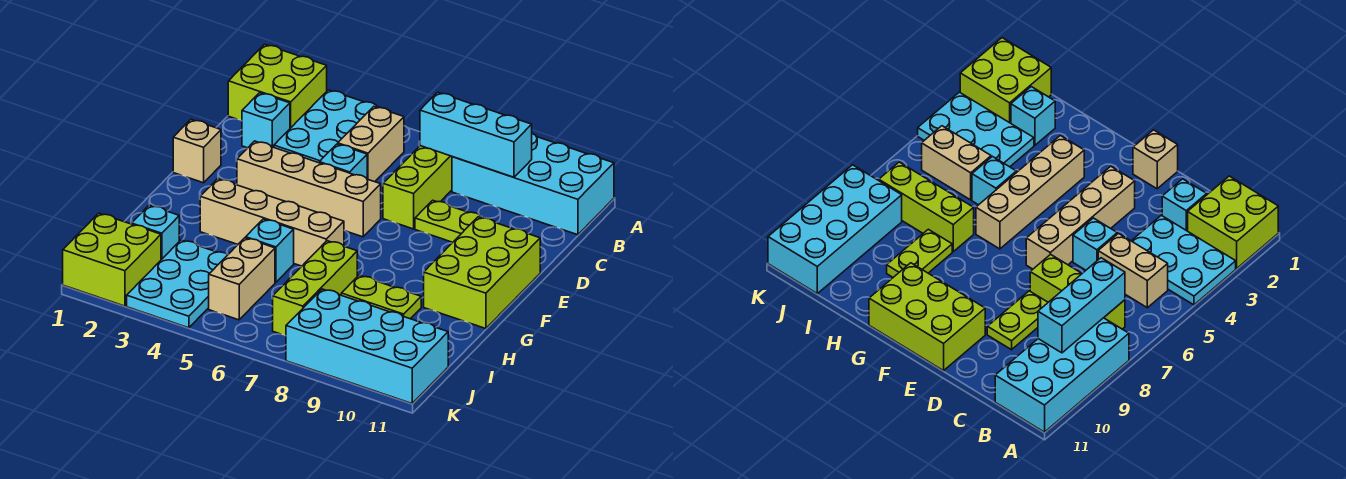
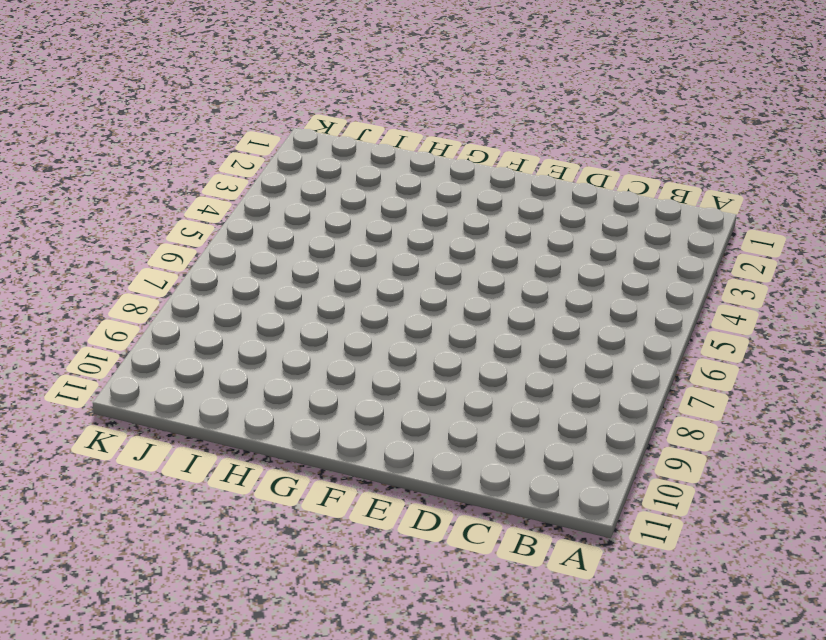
none -> lime 2x2 brick [228,44,327,128]
none -> cyan 2x3 plate [274,90,391,163]
none -> cyan 2x4 brick [452,134,614,235]

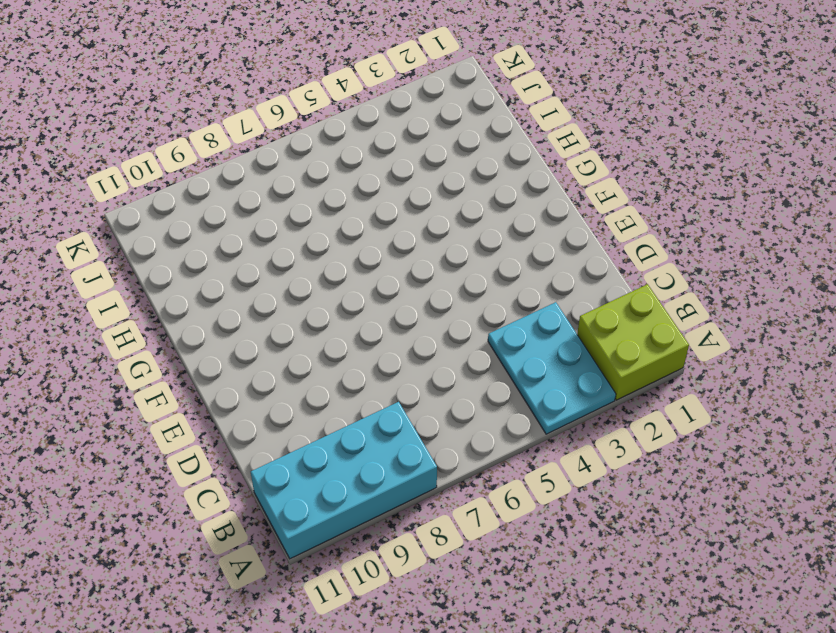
none -> tan 1x2 brick [338,107,404,182]
none -> lime 1x3 brick [383,146,452,229]
none -> cyan 1x1 brick [242,93,290,148]

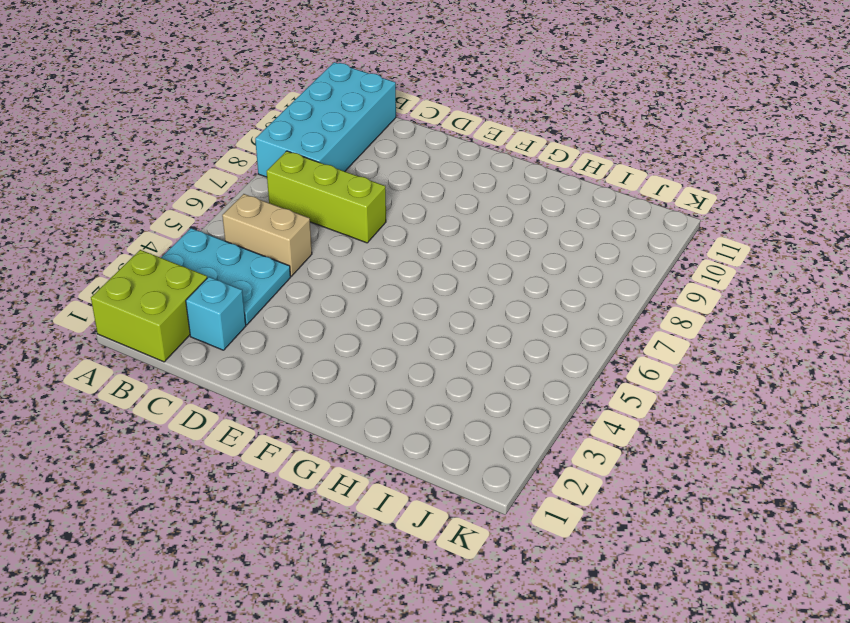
none -> cyan 1x1 brick [319,144,367,178]
none -> lime 1x2 plate [415,200,495,242]
none -> tan 1x1 brick [173,120,221,183]

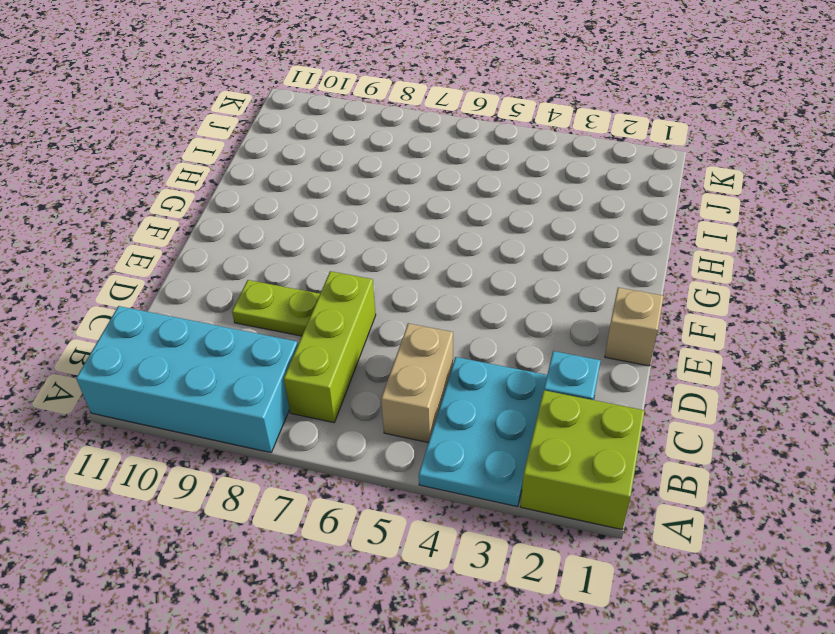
none -> cyan 1x1 brick [319,144,367,178]
none -> tan 1x4 brick [237,141,381,237]
none -> lime 2x3 brick [424,217,540,329]

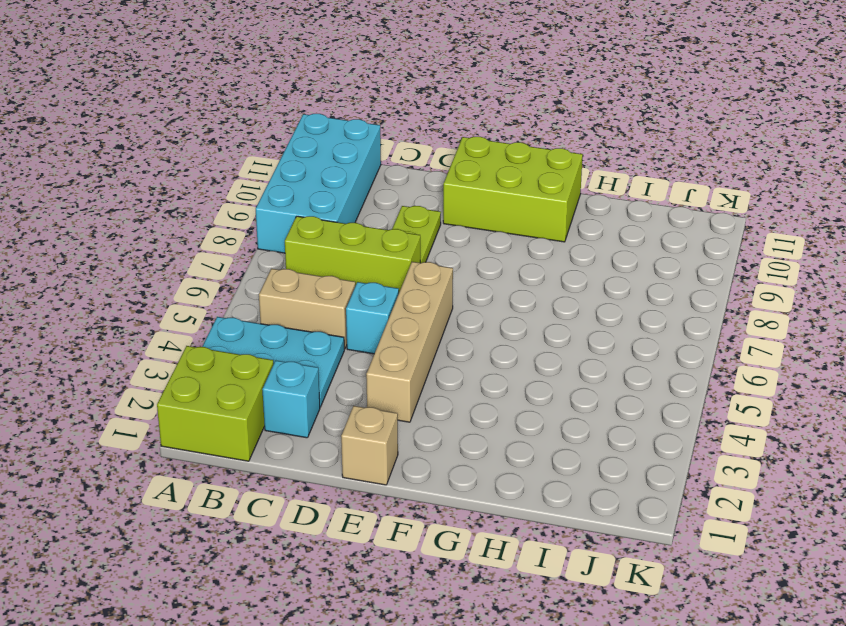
none -> tan 1x4 brick [200,179,344,266]
none -> cyan 1x1 brick [246,219,294,282]
none -> lime 1x3 brick [273,241,357,336]

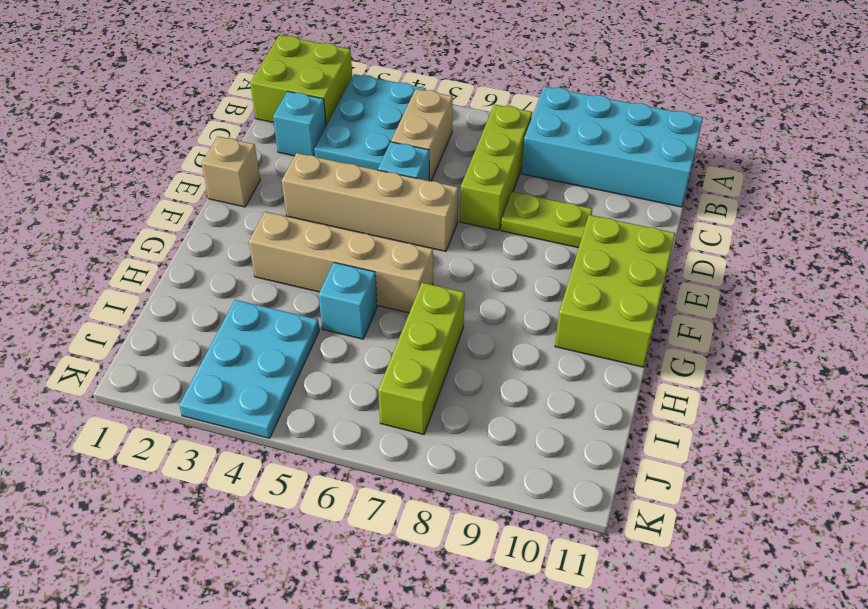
none -> lime 1x2 plate [341,275,421,319]
none -> cyan 1x1 brick [132,205,179,260]
none -> tan 1x2 brick [209,238,275,320]

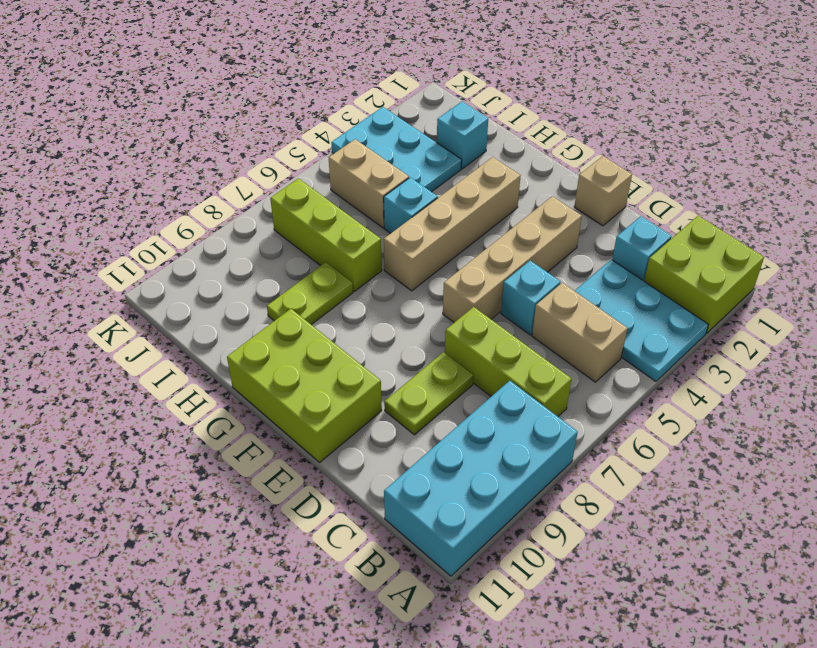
none -> lime 2x2 brick [63,213,161,306]
none -> cyan 2x4 brick [286,289,448,403]
none -> cyan 1x3 brick [420,92,532,177]

